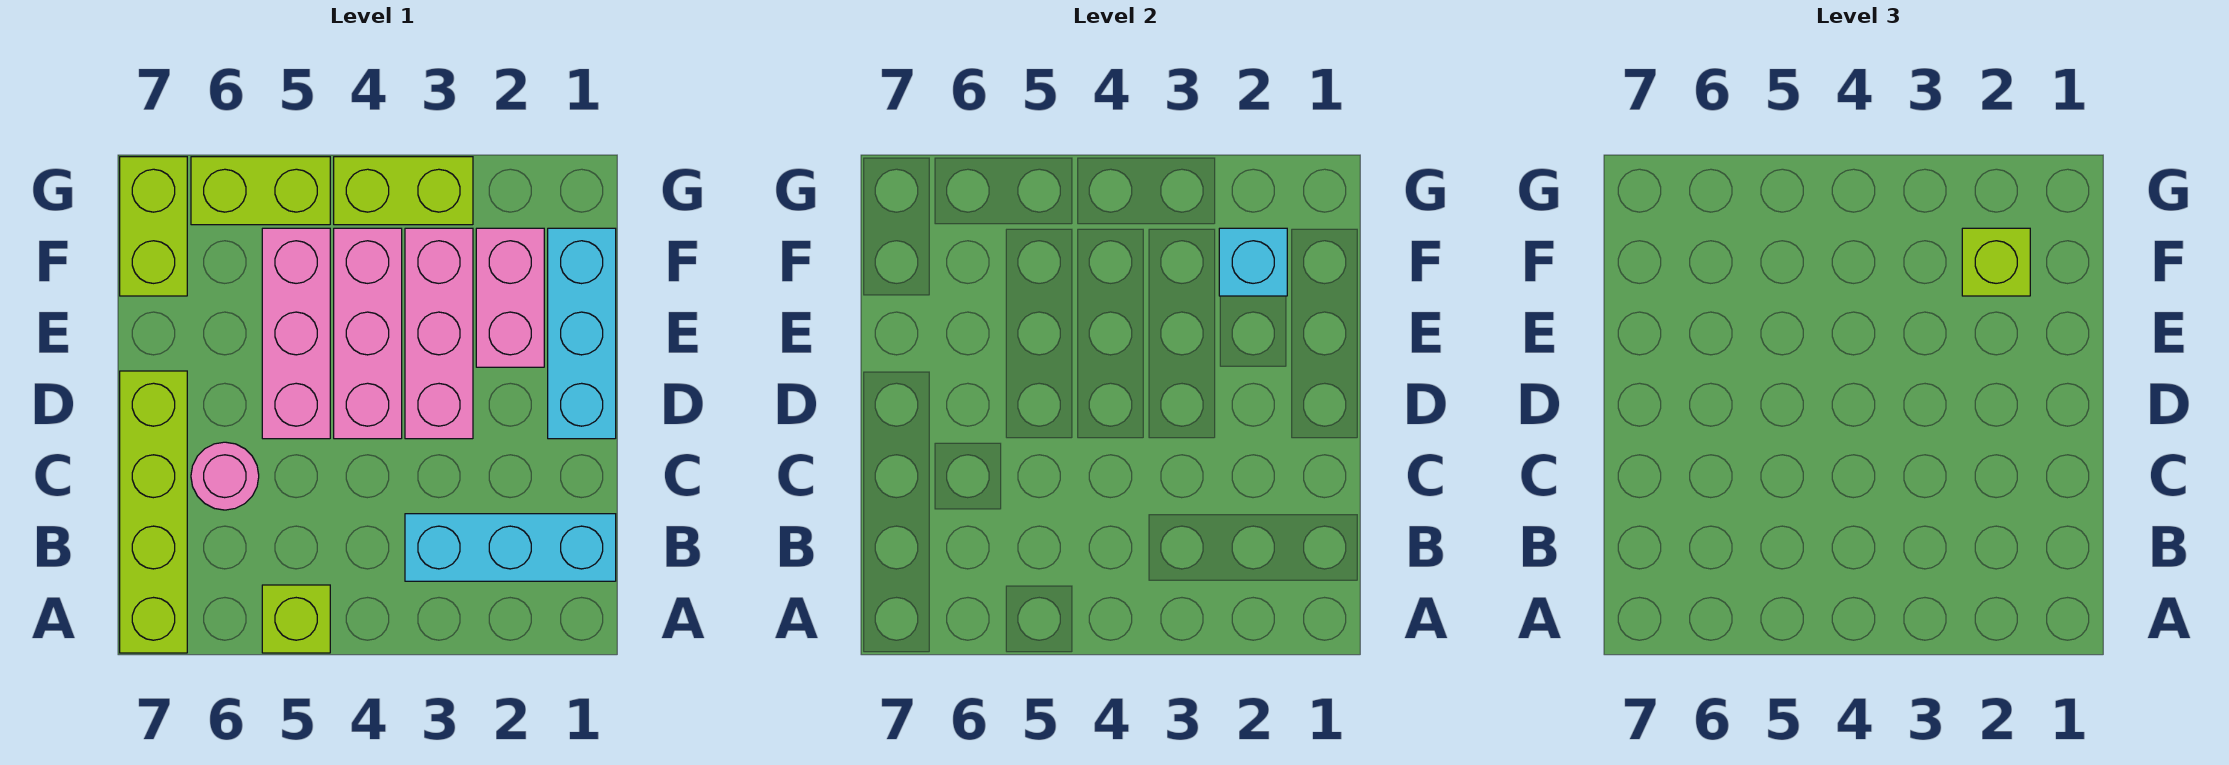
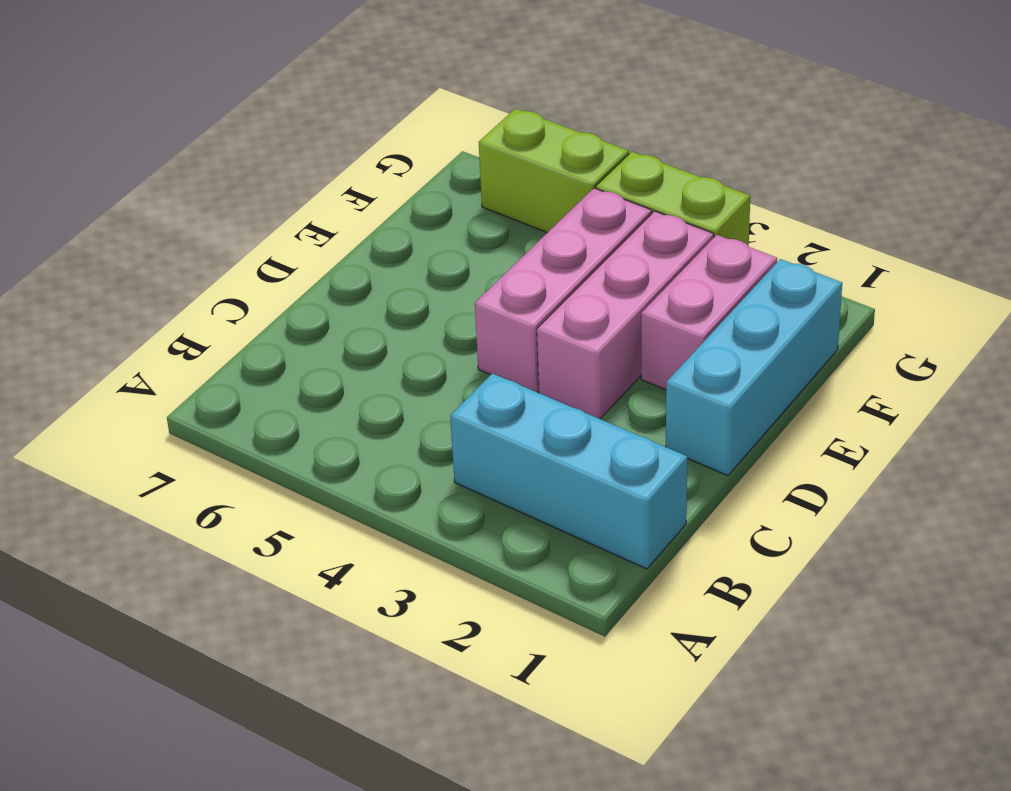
none -> lime 1x1 brick [262,585,330,653]
none -> lime 1x4 brick [120,371,187,653]
none -> pink 1x1 round brick [191,442,259,510]

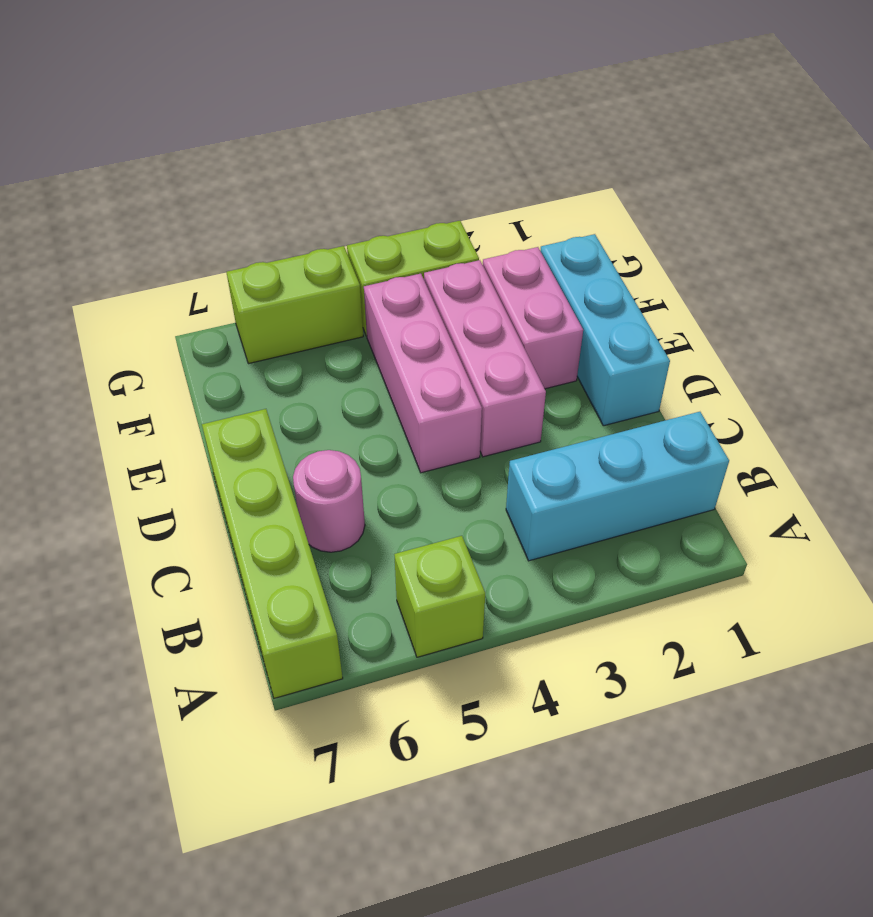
none -> pink 1x3 brick [262,228,330,439]
none -> lime 1x2 brick [120,157,187,296]
none -> cyan 1x1 brick [1219,228,1287,296]

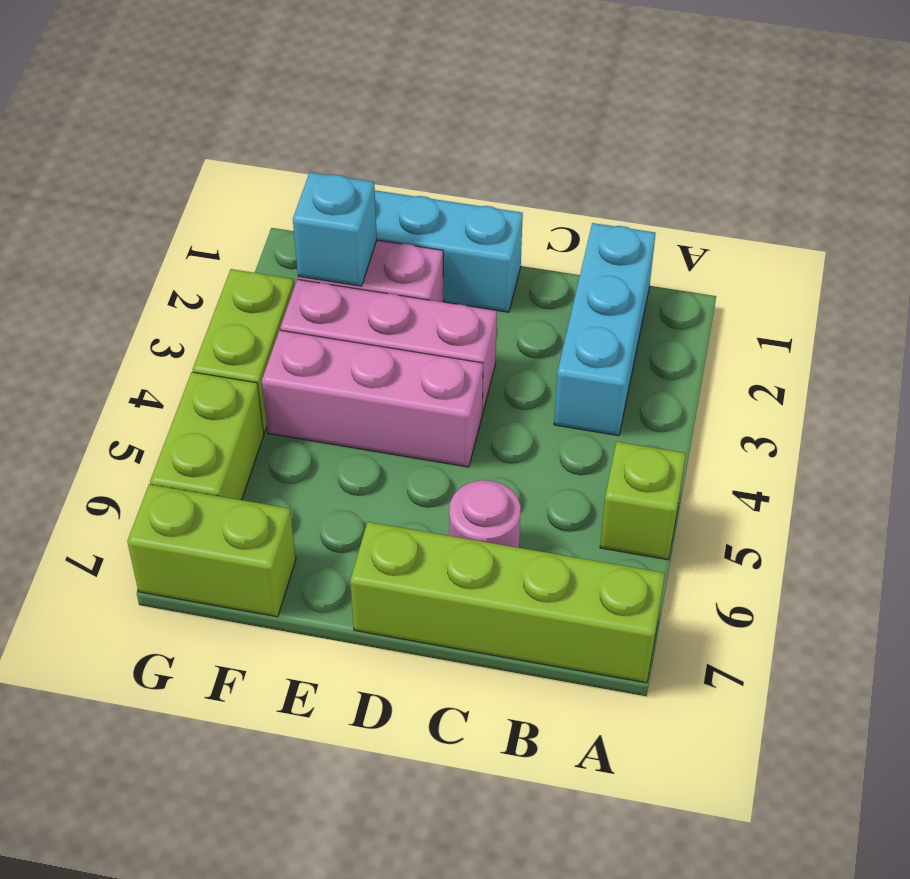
none -> pink 1x3 brick [262,228,330,439]
none -> lime 1x1 brick [1962,228,2030,296]

